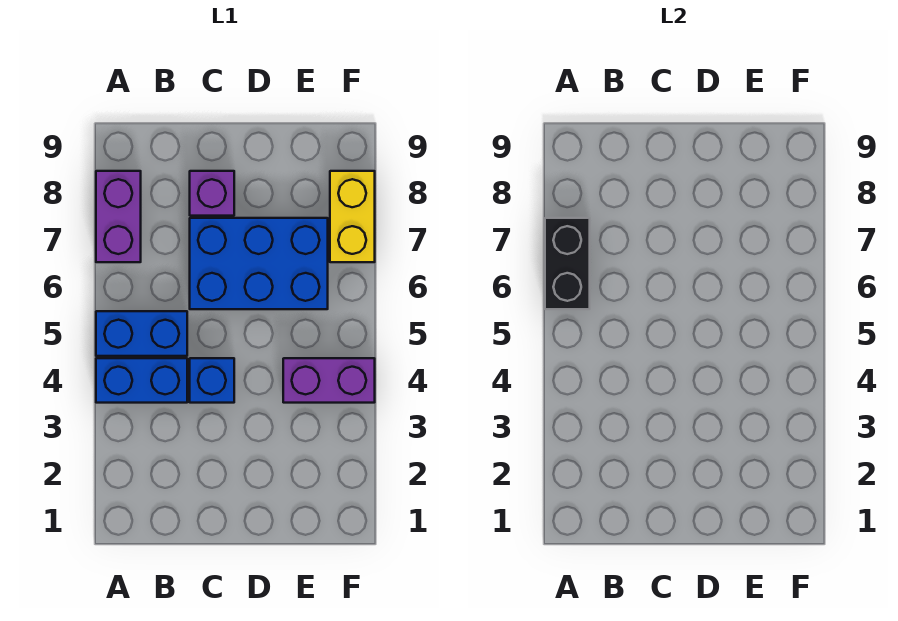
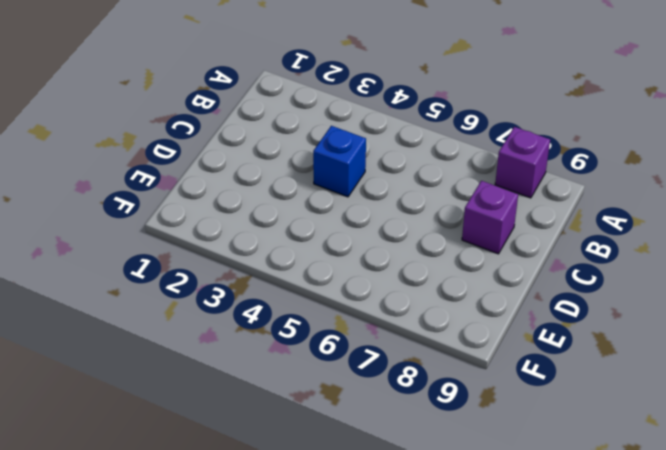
purple 1x1 brick [495,127,550,198] -> purple 1x2 brick [96,171,141,262]
none -> blue 1x2 brick [96,358,187,403]
none -> blue 1x2 brick [96,311,187,356]

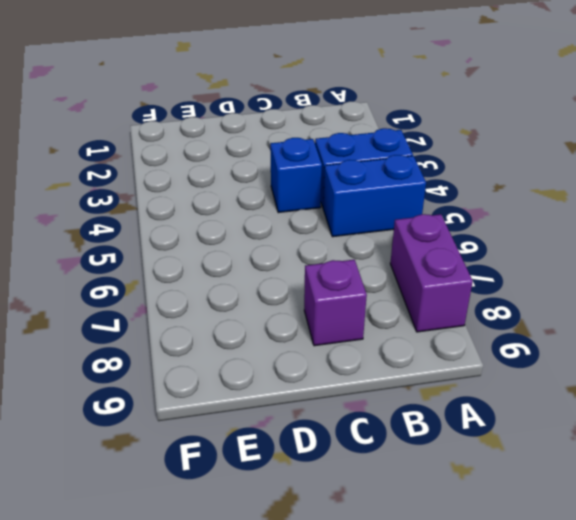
none -> blue 2x3 brick [190,218,328,309]
none -> purple 1x2 brick [283,358,375,403]

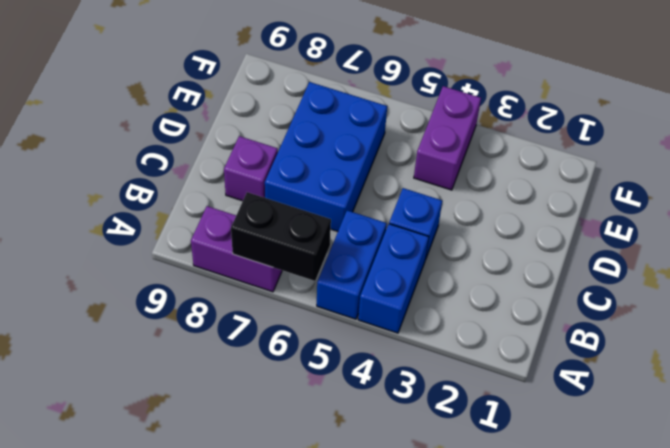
none -> yellow 1x2 brick [330,171,375,262]

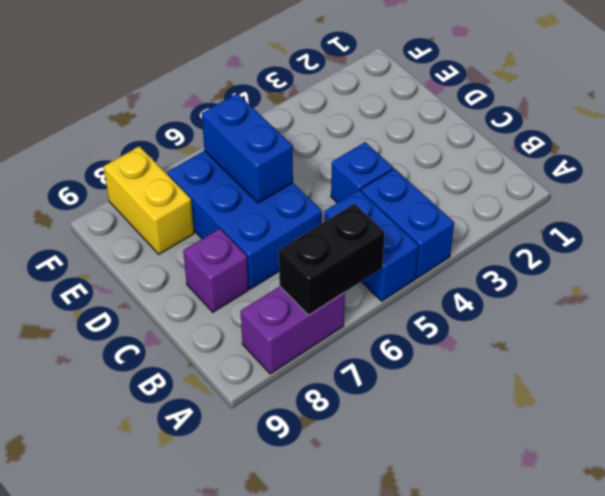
blue 1x2 brick [202,94,293,203] -> none
yellow 1x2 brick [104,146,194,254] -> yellow 1x2 brick turned to [330,171,375,262]
none -> purple 1x2 brick [283,358,375,403]

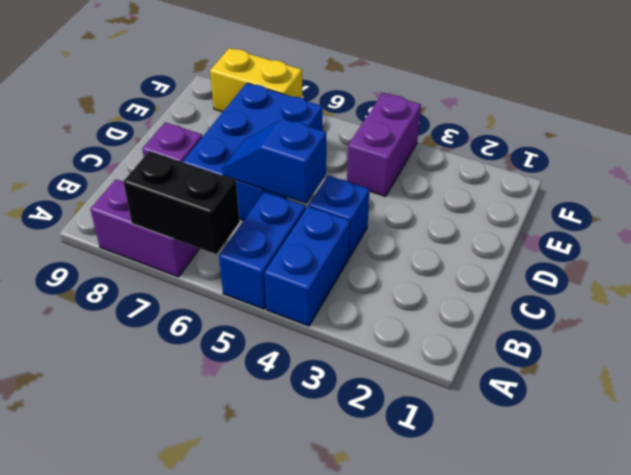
blue 1x2 slope [222,119,326,203] -> none

